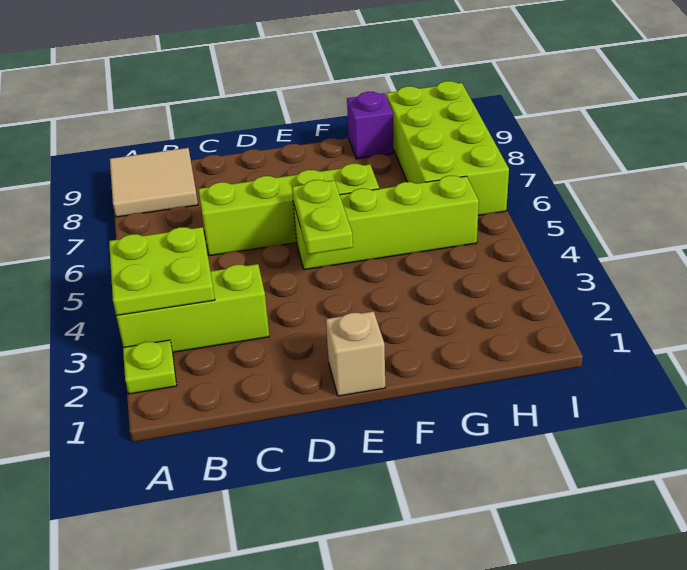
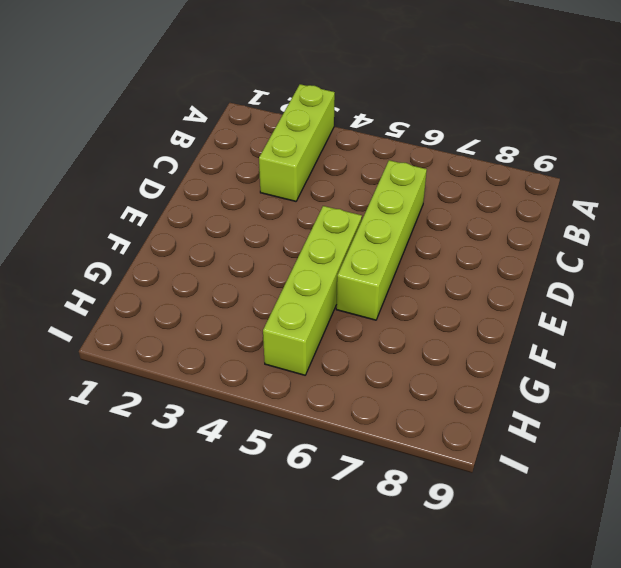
none -> lime 1x1 plate [123,340,177,394]
none -> tan 2x2 tile [110,148,198,217]

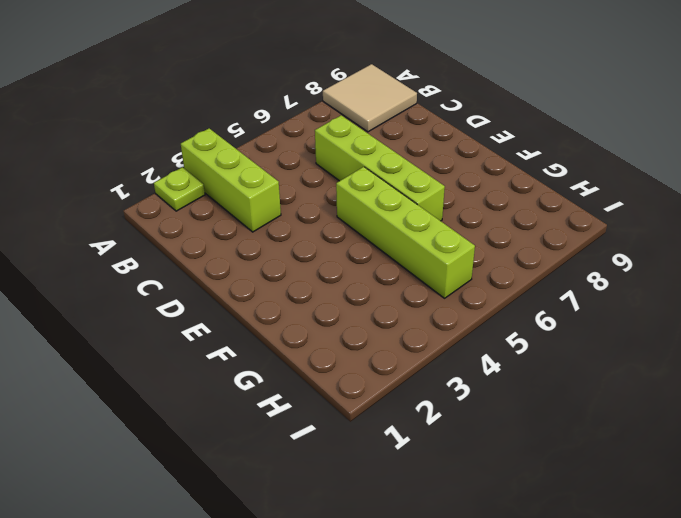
none -> tan 1x1 brick [326,311,385,396]
none -> purple 1x1 brick [347,92,393,159]

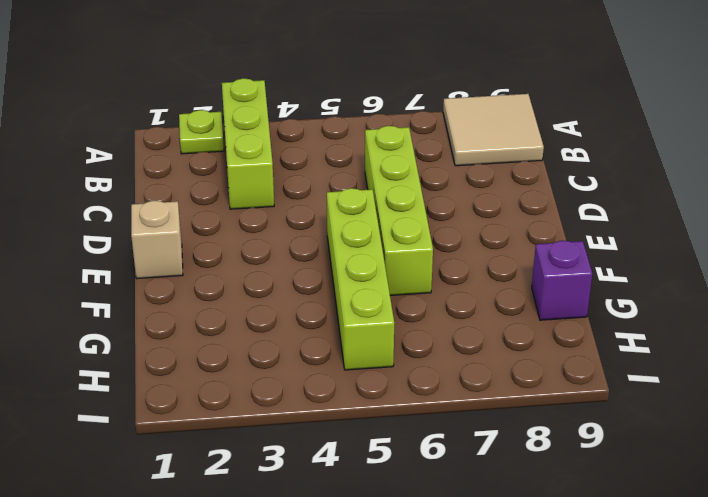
none -> lime 2x4 brick [386,81,509,215]
none -> lime 2x2 plate [109,227,215,316]

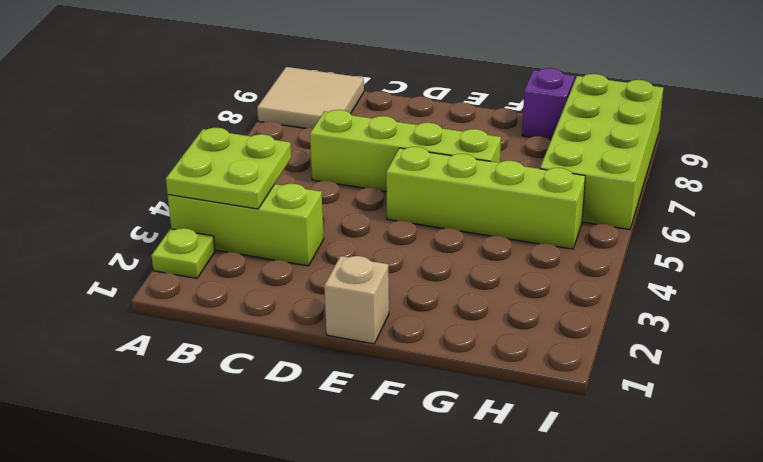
none -> lime 1x2 plate [292,180,353,254]

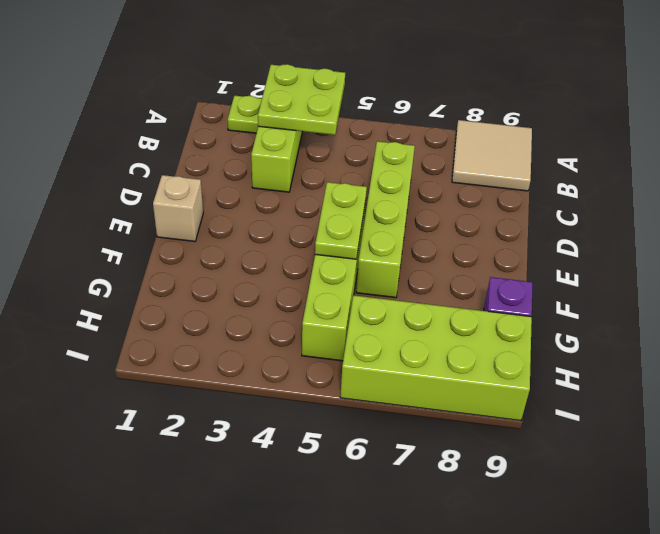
lime 1x2 plate [315,182,367,259] -> lime 1x2 plate turned to [292,180,353,254]

